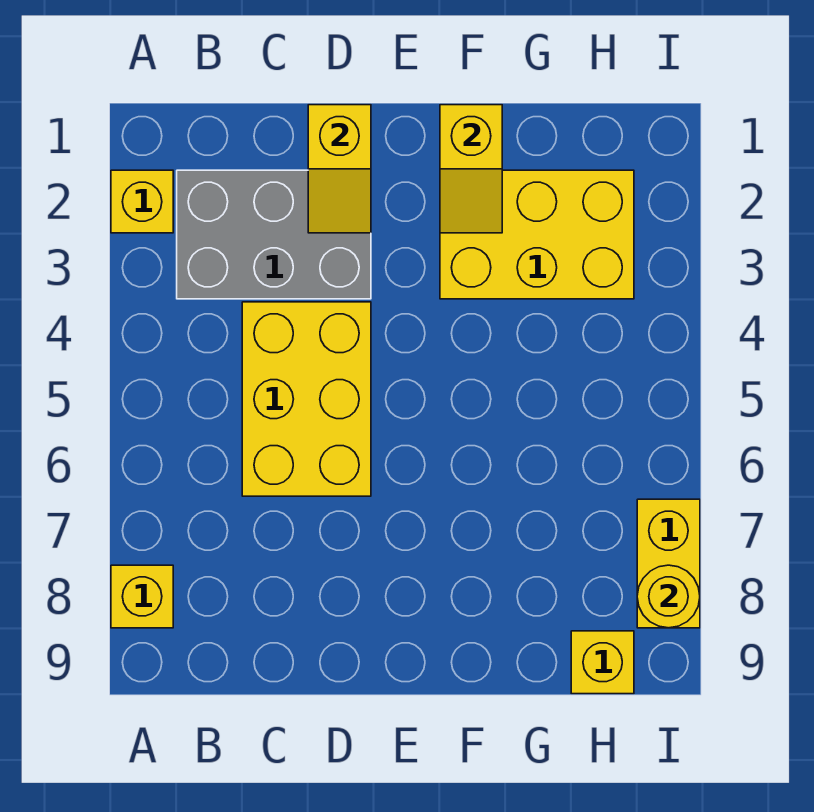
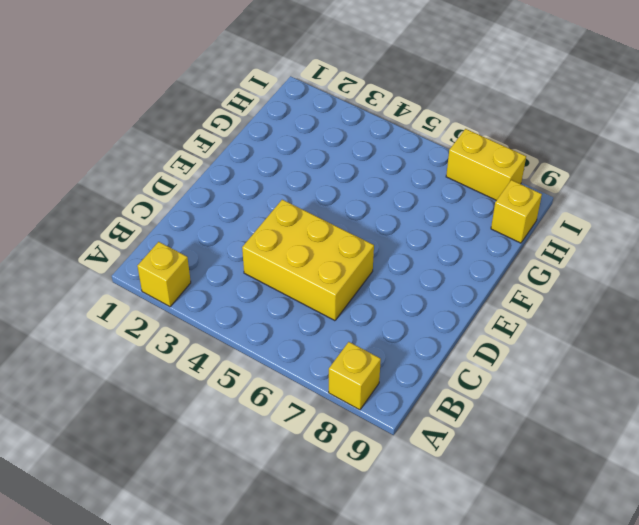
none -> grey 2x3 brick [177,170,371,299]
none -> yellow 2x3 brick [440,170,634,299]

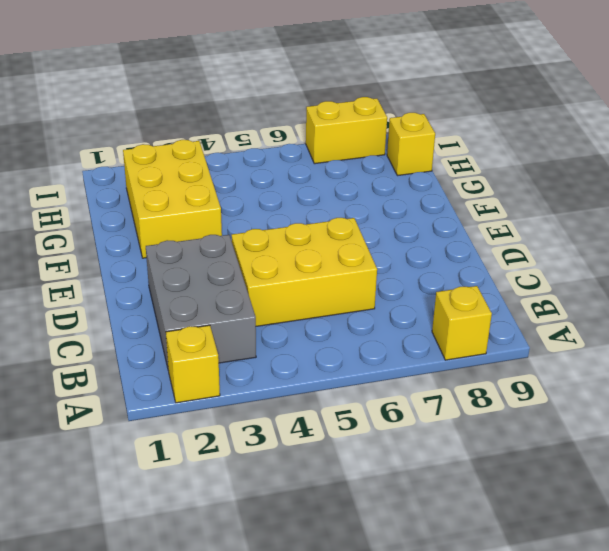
none -> yellow 1x2 slope [308,105,371,233]
none -> yellow 1x2 slope [440,105,502,233]

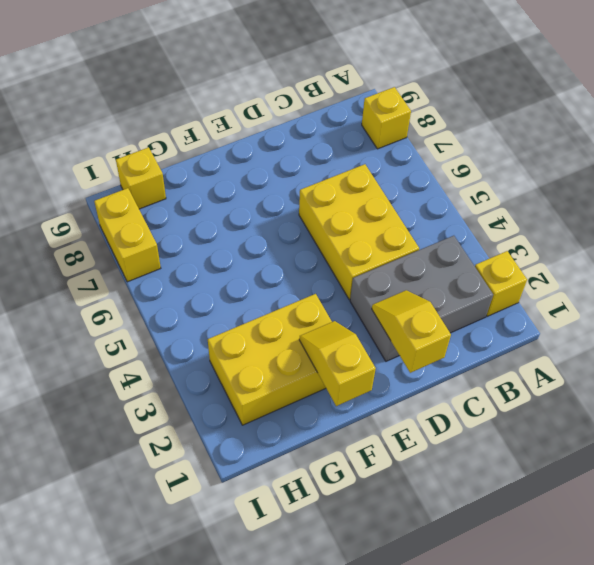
none -> yellow 1x1 round brick [637,565,700,628]

